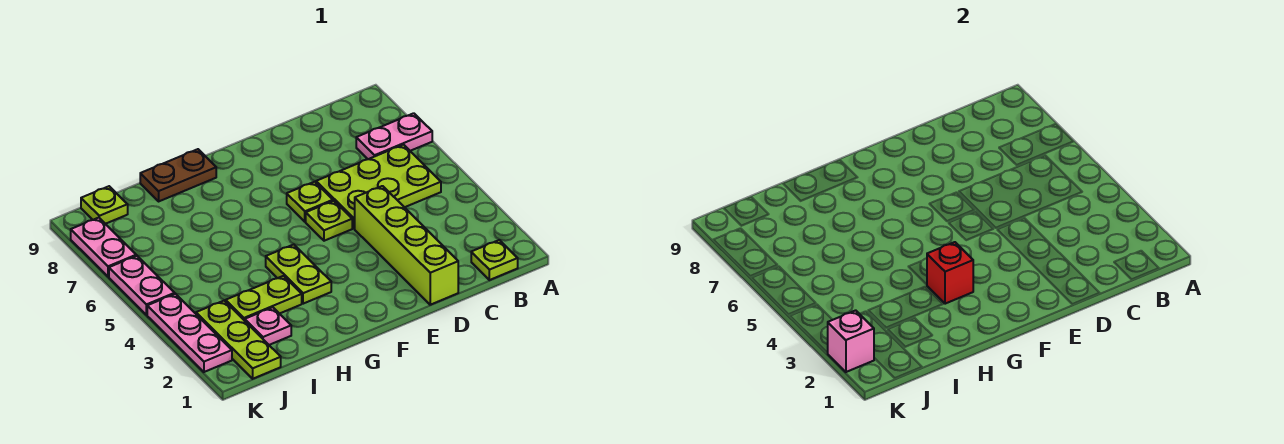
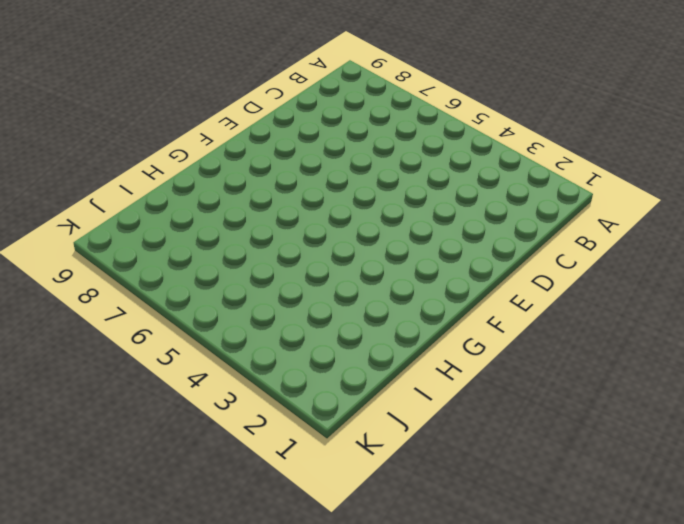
none -> pink 1x2 plate [356,113,432,159]
none -> lime 1x1 plate [471,240,518,280]
none -> lime 2x3 plate [316,145,441,228]

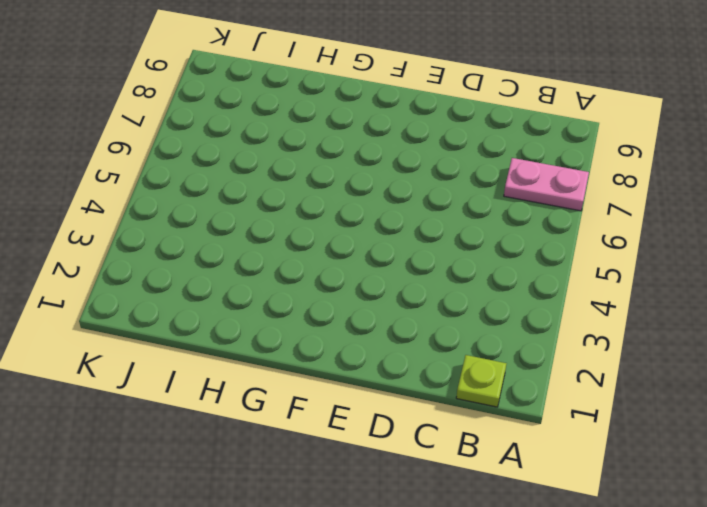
none -> lime 2x3 plate [316,145,441,228]
none -> lime 1x4 brick [355,186,458,305]
none -> lime 1x1 plate [306,201,352,241]

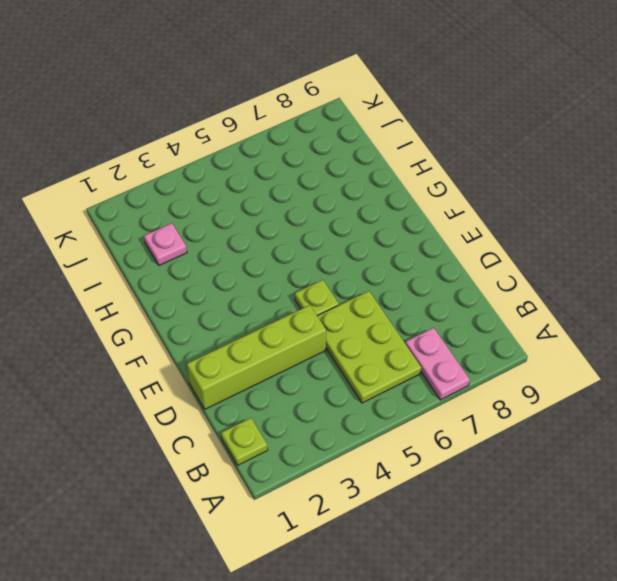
none -> lime 1x1 plate [287,182,333,222]
none -> lime 1x2 plate [266,245,331,304]
none -> brown 1x2 plate [140,149,216,201]

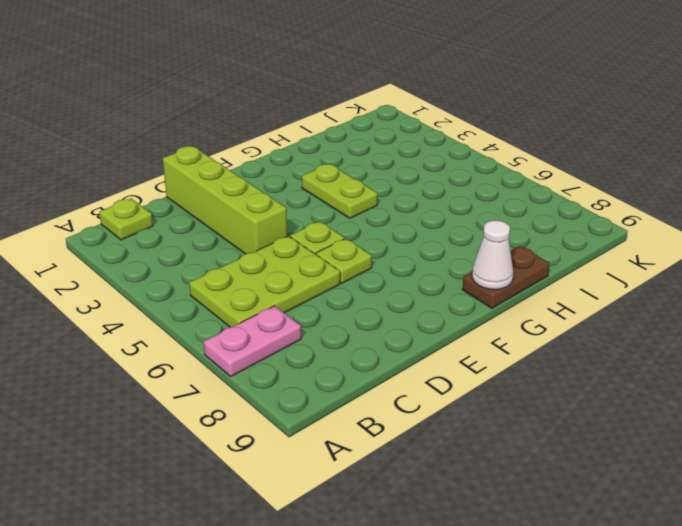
white 1x1 cone [472,220,513,290] -> none
none -> lime 1x2 plate [226,276,302,321]
none -> pink 1x1 plate [245,307,291,345]
none -> lime 1x3 plate [196,301,281,379]

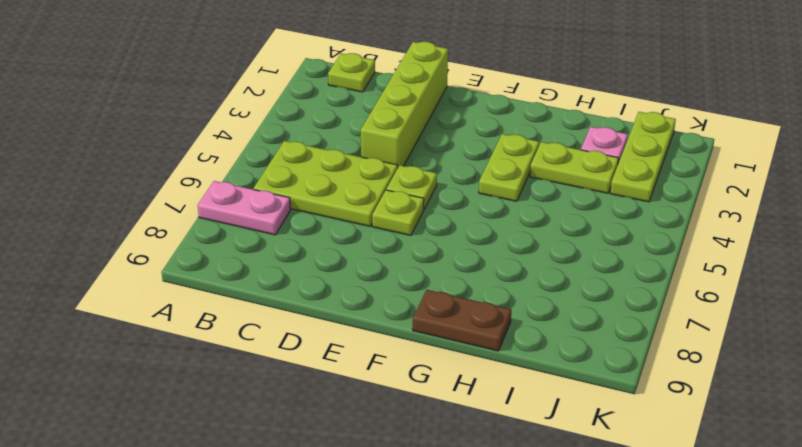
none -> lime 1x1 plate [81,186,128,224]
none -> pink 1x3 plate [147,294,232,372]
none -> pink 1x2 plate [109,256,175,315]

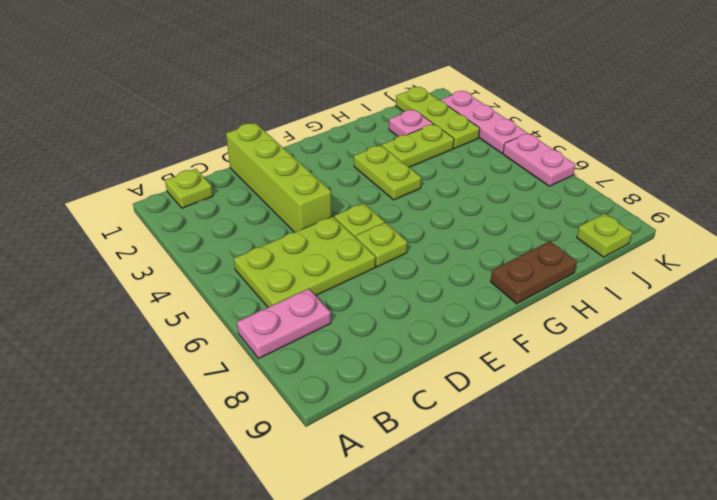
none -> pink 1x2 plate [71,218,136,277]
none -> red 1x1 brick [927,242,973,304]
none -> pink 1x1 brick [828,310,874,372]

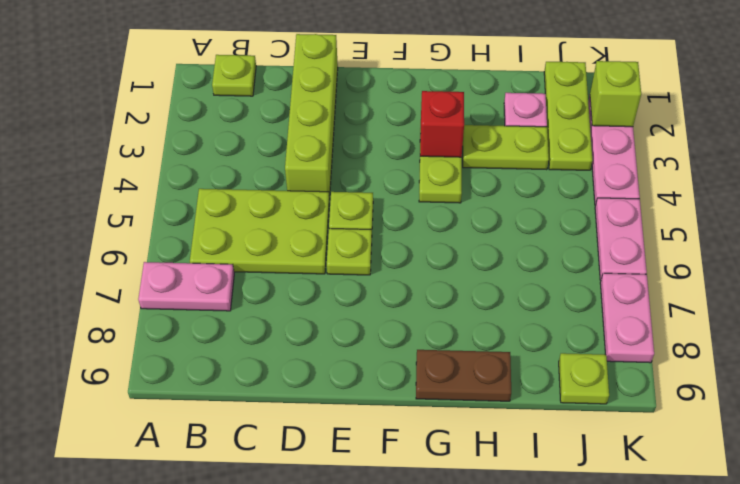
lime 1x1 brick [590,61,641,127] -> pink 1x1 brick [828,310,874,372]

